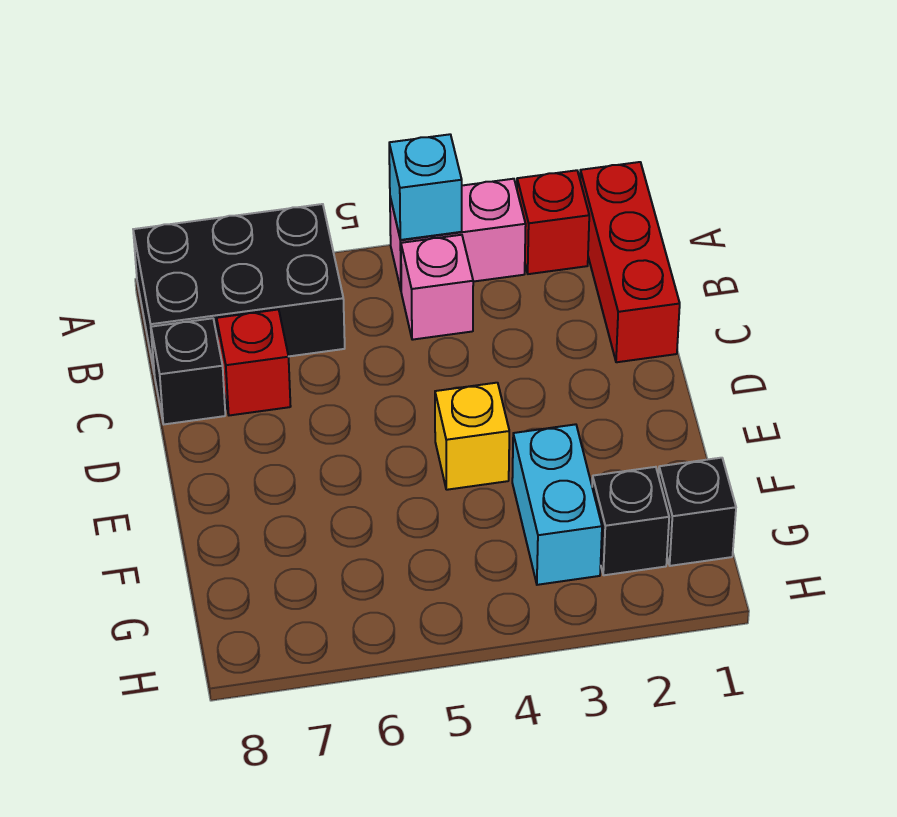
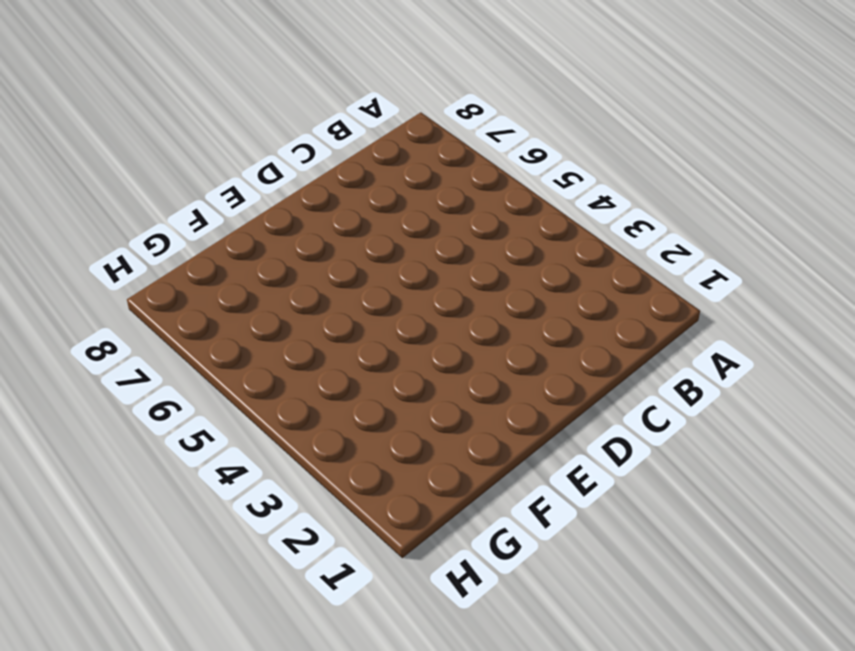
none -> red 1x3 brick [580,162,680,362]
none -> red 1x1 brick [517,170,589,274]
none -> pink 1x2 brick [390,179,526,289]

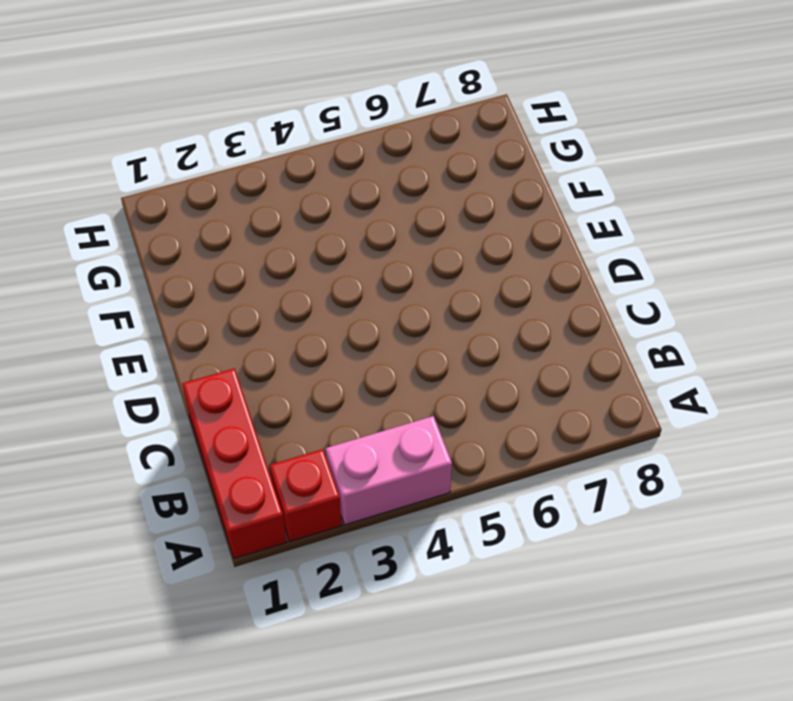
none -> black 2x3 brick [133,204,345,371]
none -> pink 1x1 brick [401,235,473,340]
none -> red 1x1 brick [217,309,291,415]

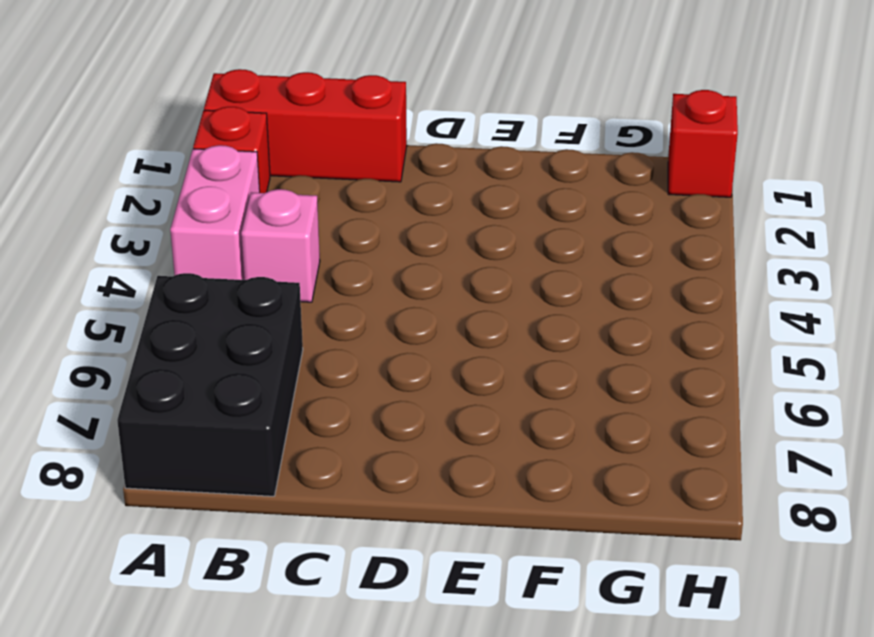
red 1x1 brick [668,90,738,197] -> red 1x1 brick moved to [217,309,291,415]
none -> black 1x1 brick [151,318,225,424]
none -> yellow 1x1 brick [435,383,509,490]
none -> cyan 1x2 brick [512,424,602,585]

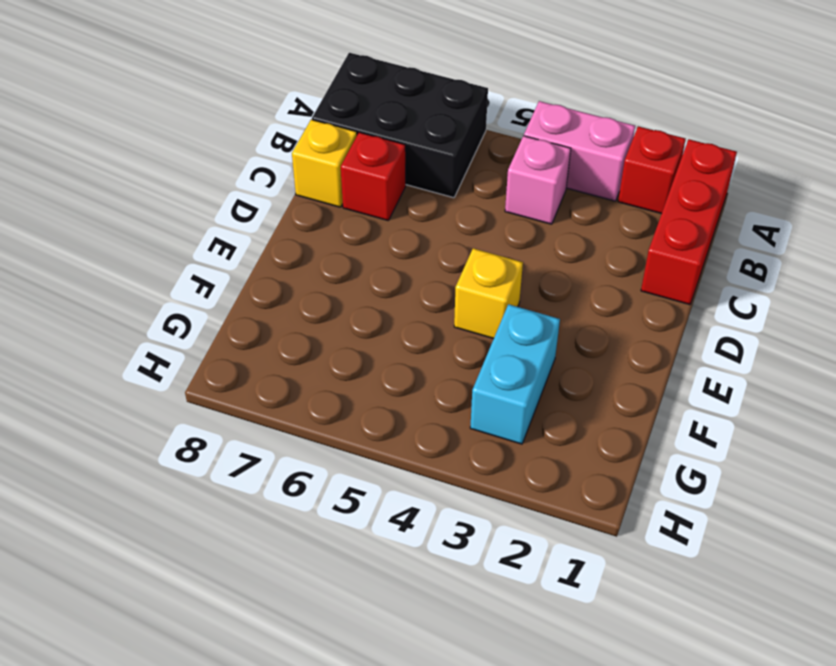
yellow 1x1 brick [292,120,357,207] -> black 1x1 brick [151,318,225,424]
none -> black 1x1 brick [659,458,736,566]
none -> black 1x1 brick [592,467,669,575]
none -> cyan 1x1 brick [389,134,462,240]

